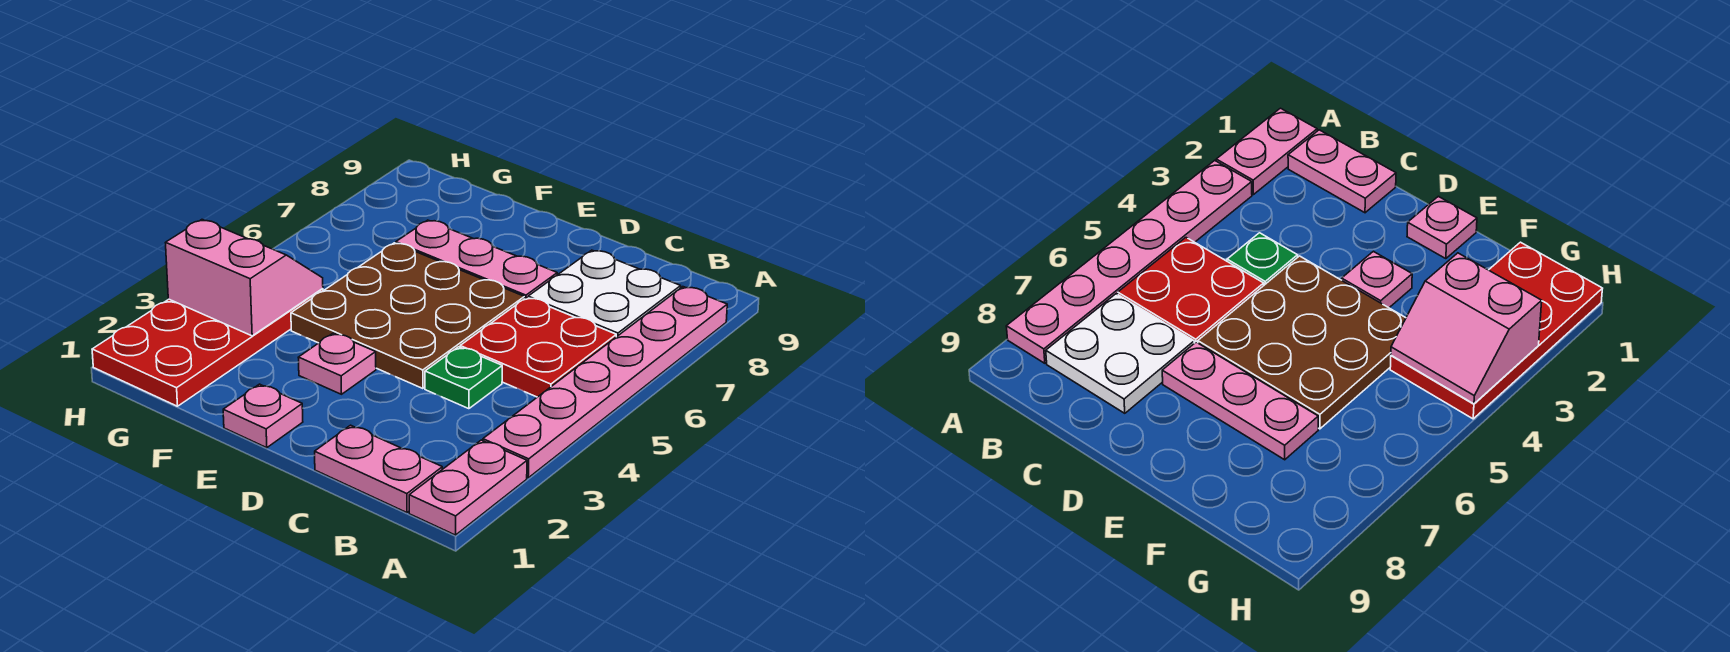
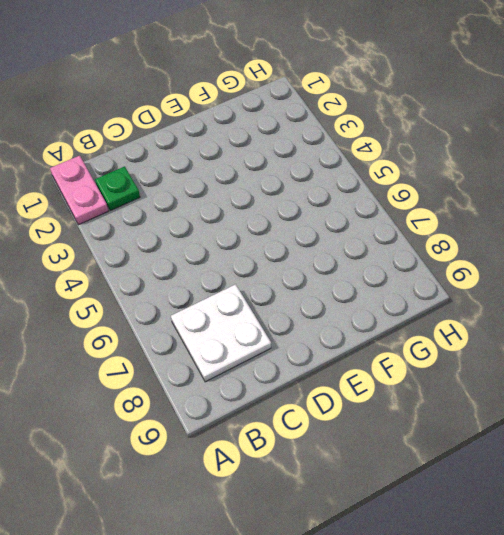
green 1x1 plate [95,166,140,210] -> green 1x1 plate moved to [425,347,502,409]
none -> pink 1x6 plate [483,287,727,478]
none -> pink 1x2 plate [315,425,442,513]
none -> red 2x2 plate [460,297,616,397]

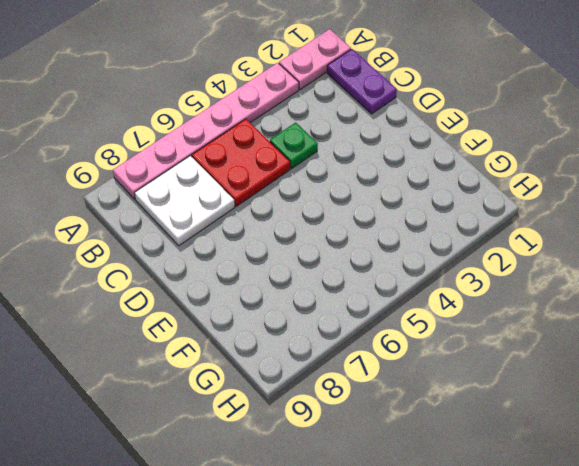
purple 1x2 plate [327,49,397,114] -> pink 1x2 plate [315,425,442,513]
none -> brown 3x3 plate [291,243,524,389]
none -> pink 1x3 plate [396,220,557,299]
none -> pink 1x1 plate [223,384,303,448]

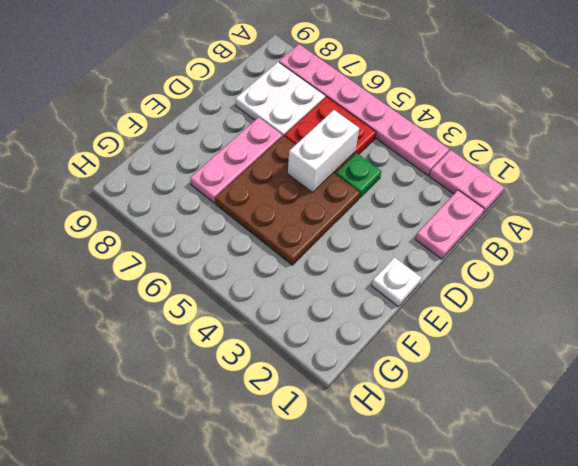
white 1x2 brick [288,110,359,193] -> none
white 1x1 plate [372,257,421,307] -> pink 1x1 plate [223,384,303,448]
none -> pink 1x1 plate [298,333,376,394]
none -> red 2x4 plate [92,289,323,406]
none -> pink 2x2 slope [165,220,323,336]

